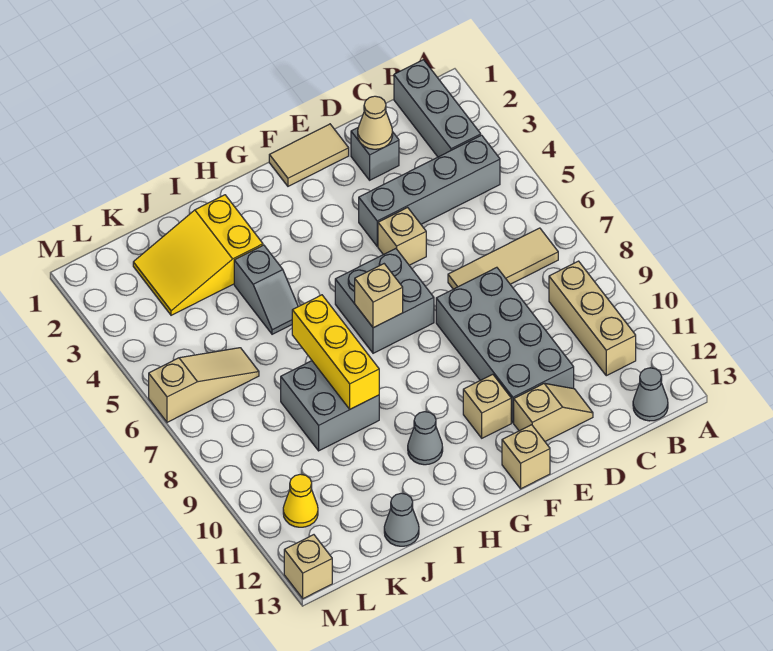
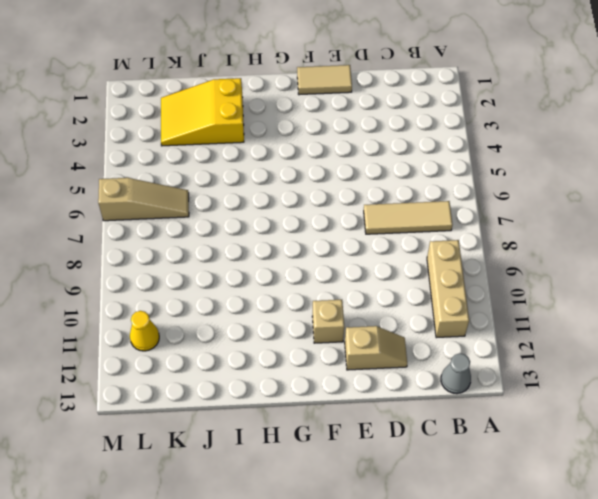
none -> grey 1x3 brick [394,60,481,157]
none -> grey 1x4 brick [359,135,500,246]
none -> grey 1x1 brick [351,128,399,180]

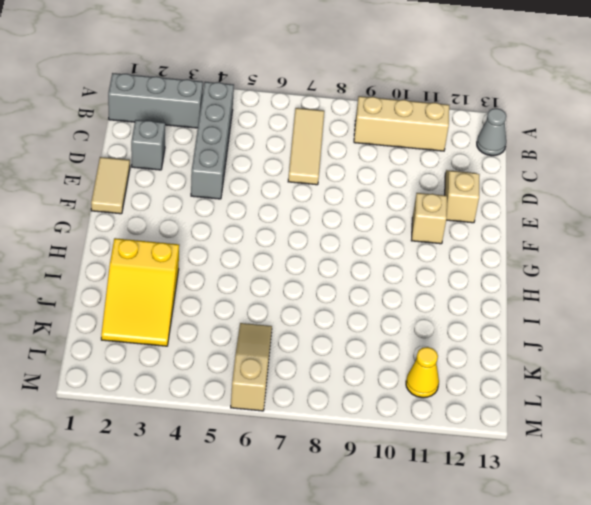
none -> grey 2x4 brick [436,267,574,423]
none -> tan 1x1 brick [378,207,426,265]
none -> grey 2x2 brick [335,248,434,353]

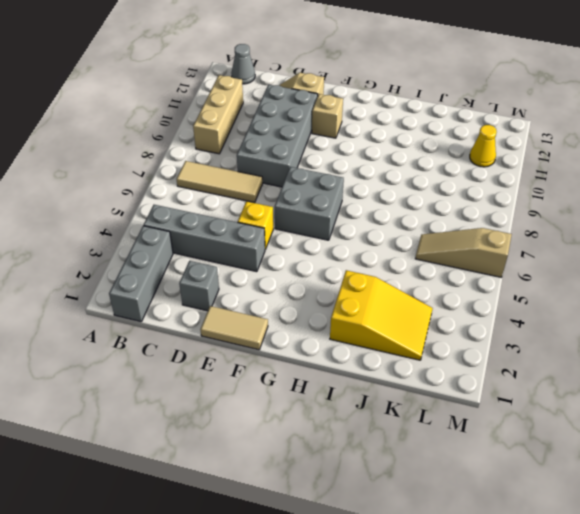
yellow 1x1 brick [238,201,273,249] -> tan 1x1 brick [378,207,426,265]
none -> tan 1x1 brick [502,425,550,489]
none -> grey 1x1 cone [408,412,443,465]
none -> grey 1x2 slope [234,245,298,334]

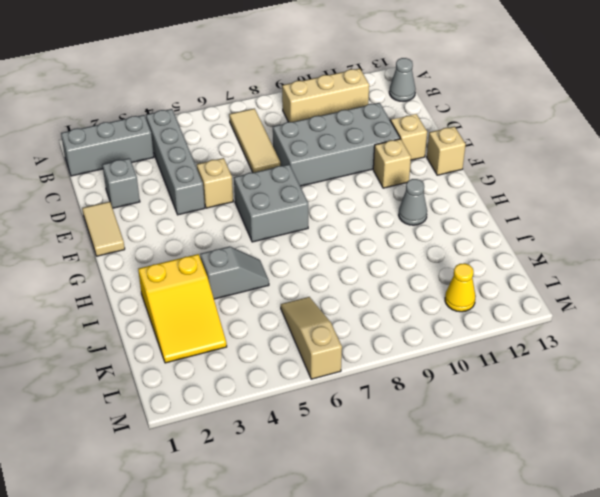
none -> grey 2x2 brick [281,361,379,451]
none -> grey 1x1 cone [384,493,419,546]
none -> tan 1x1 brick [284,535,332,599]

